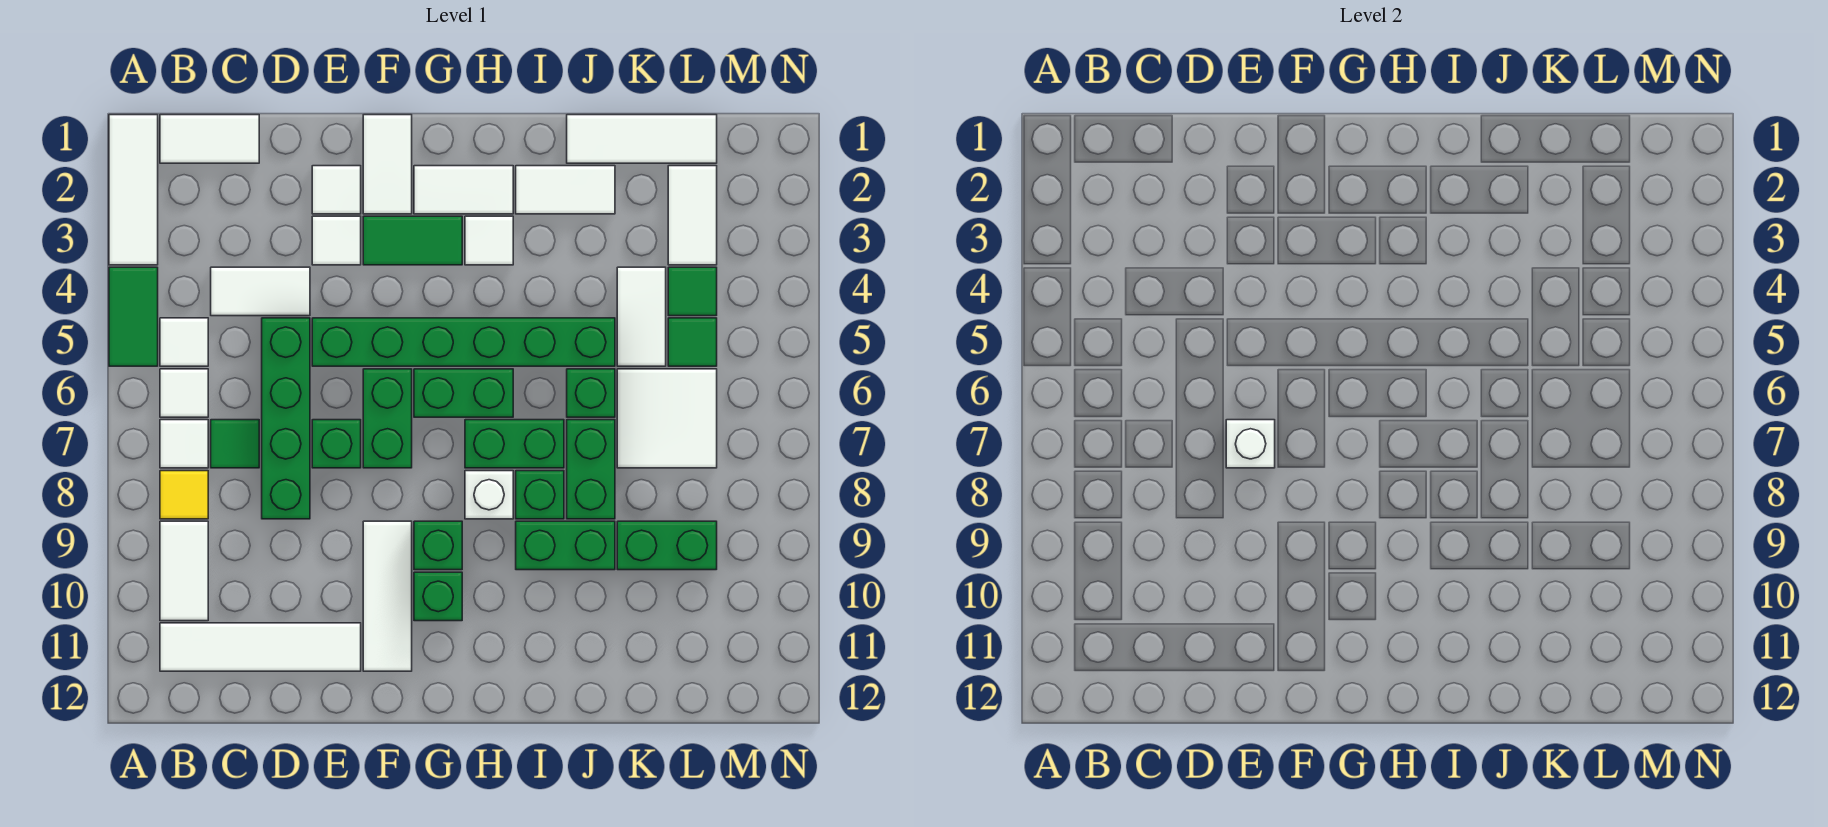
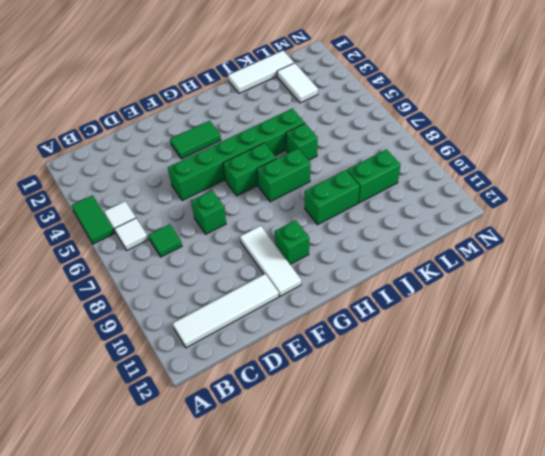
none -> white 1x3 tile [109,115,158,265]
none -> white 1x2 tile [160,115,259,163]
none -> white 1x1 tile [160,420,208,468]
none -> yellow 1x1 tile [160,471,208,519]

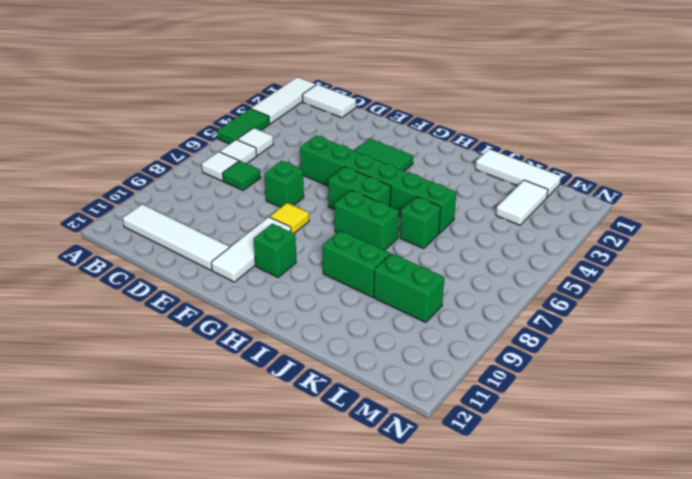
yellow 1x1 tile [270,203,309,233] -> yellow 1x1 tile moved to [160,471,208,519]
none -> white 1x2 tile [160,521,208,621]
none -> white 1x2 tile [211,267,310,316]
none -> green 1x4 brick [262,318,310,519]
none -> white 1x1 tile [312,166,361,214]

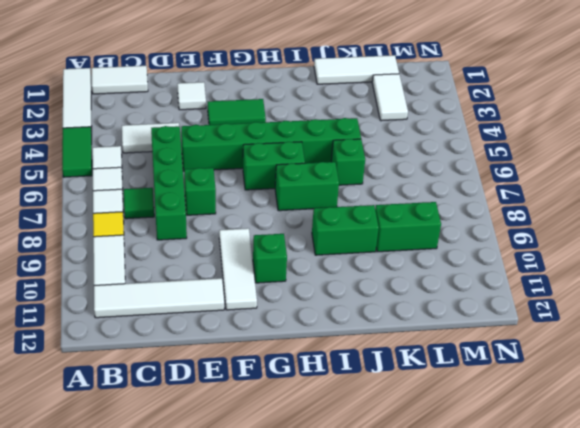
none -> white 1x1 tile [312,216,361,265]
none -> white 1x2 tile [363,115,412,214]
none -> green 1x2 brick [363,369,412,468]
none -> white 1x2 tile [414,166,513,214]

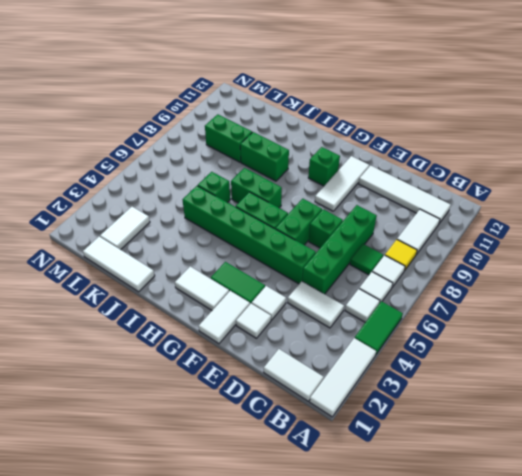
none -> green 1x1 brick [414,521,462,570]
none -> white 1x1 tile [465,216,513,265]
none -> white 1x1 brick [465,471,513,519]
none -> white 1x2 tile [516,166,615,214]

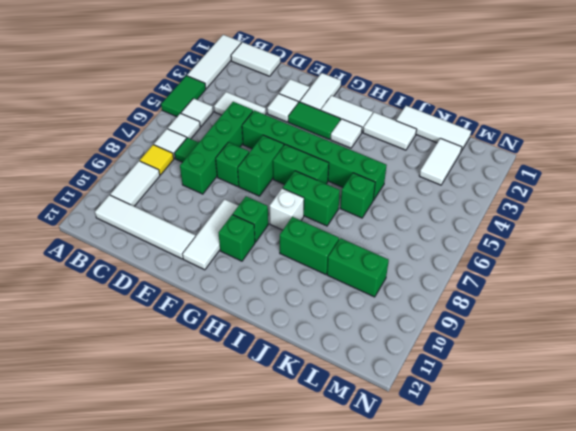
none -> green 1x1 brick [516,471,564,519]
none -> green 1x2 brick [567,420,615,519]
none -> white 1x2 tile [617,267,666,366]
none -> white 2x2 tile [617,369,717,468]

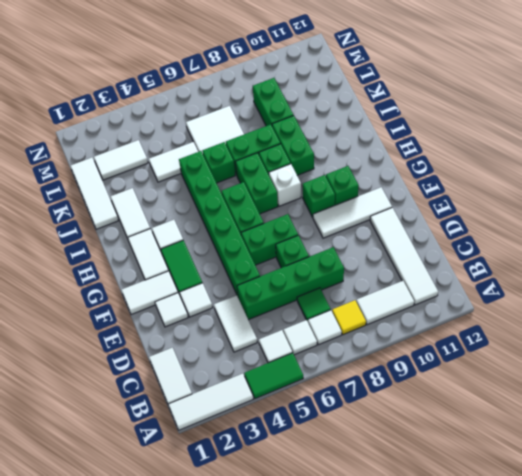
none -> green 1x1 tile [668,267,717,316]
none -> green 1x1 tile [668,318,717,366]
none -> white 1x1 brick [1226,420,1275,468]

